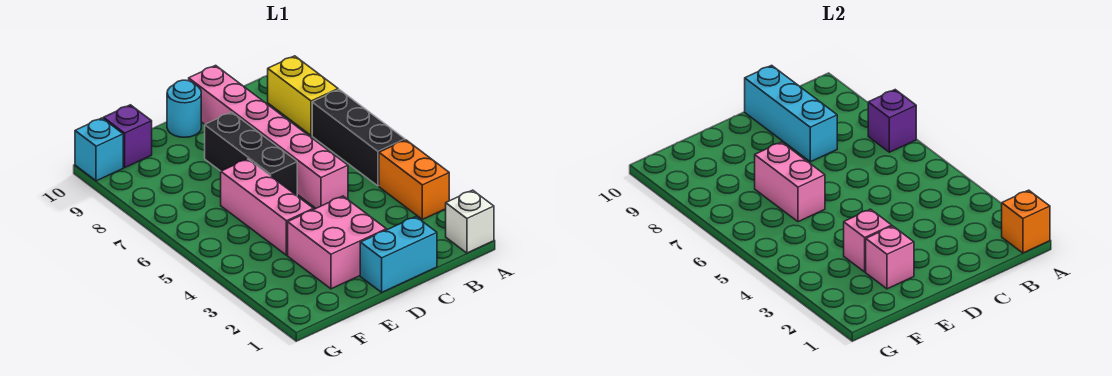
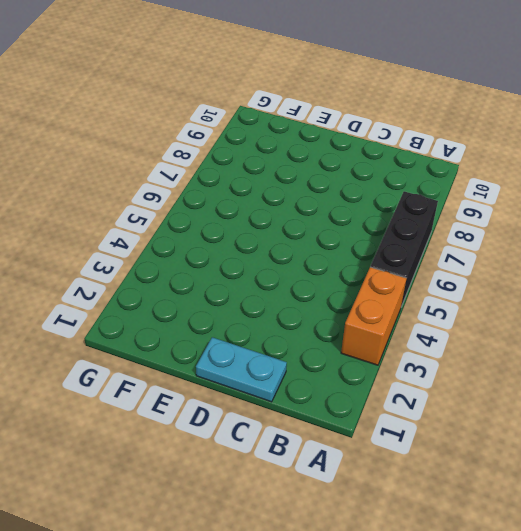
cyan 1x2 plate [196,337,287,402] -> cyan 1x2 brick [360,217,437,292]
none -> white 1x1 brick [446,190,494,253]
none -> yellow 1x2 brick [268,56,338,136]
none -> pink 1x6 brick [189,65,348,208]

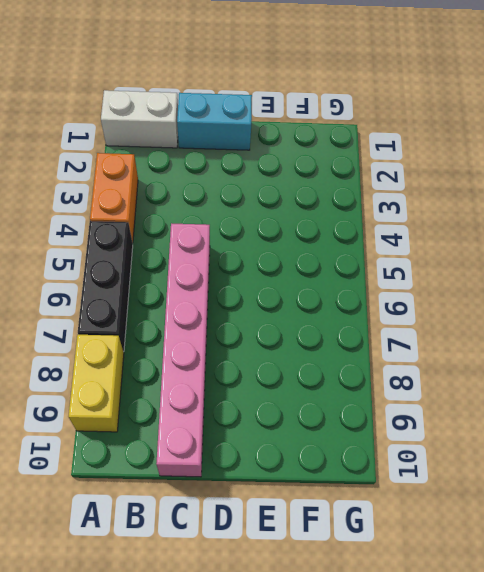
white 1x2 brick [101,90,178,148] -> white 1x1 brick [446,190,494,253]
none -> pink 2x2 brick [288,196,386,289]
none -> black 1x3 brick [205,112,297,196]
none -> cyan 1x1 round brick [167,80,201,137]

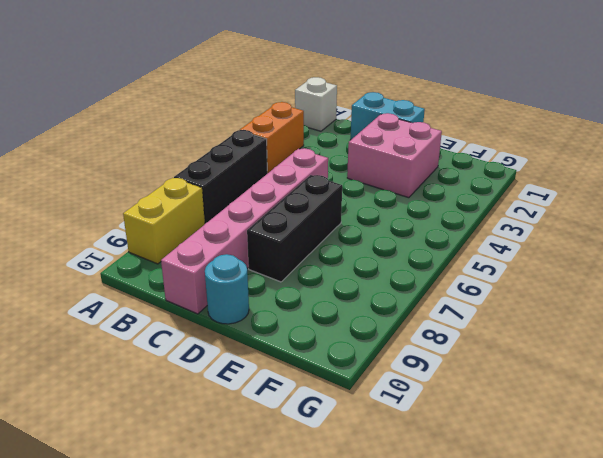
none -> pink 1x3 brick [221,159,314,255]
none -> purple 1x1 brick [103,105,152,168]
none -> cyan 1x1 brick [75,118,123,181]

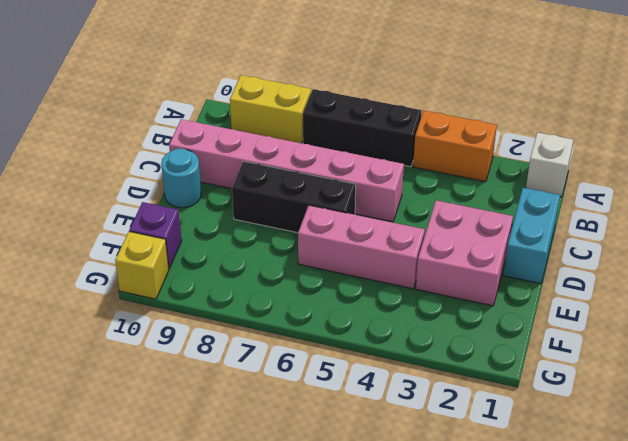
yellow 1x1 brick [115,232,169,299] -> cyan 1x1 brick [75,118,123,181]
none -> orange 1x1 brick [1002,190,1050,253]
none -> purple 1x1 brick [868,90,916,152]
none -> cyan 1x3 brick [745,65,837,162]

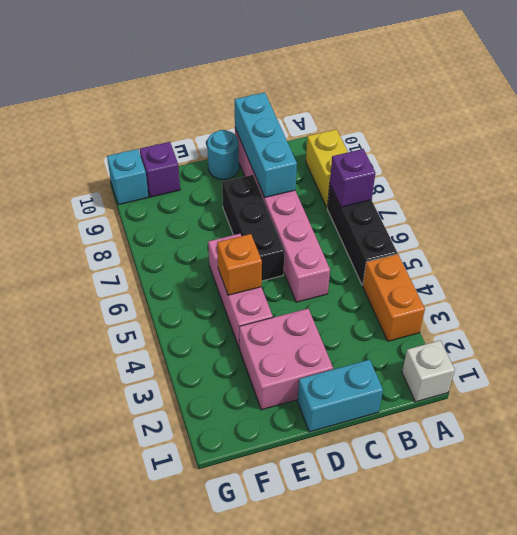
orange 1x1 brick [217,234,262,295] -> orange 1x1 brick moved to [1002,190,1050,253]
none -> pink 1x1 brick [866,226,914,289]
none -> pink 1x1 brick [844,209,892,272]
none -> pink 1x2 brick [755,142,825,222]

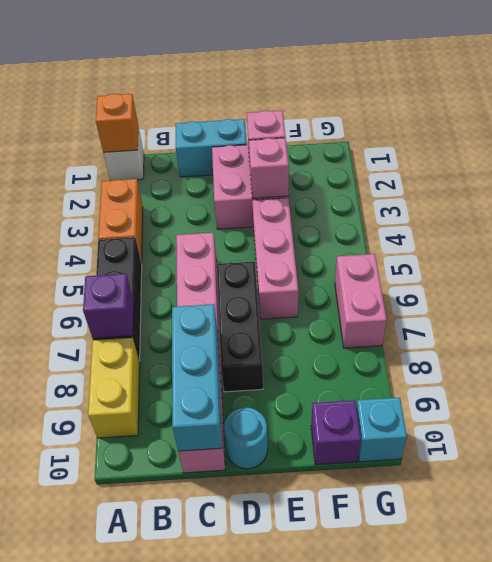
pink 1x2 brick [335,254,387,348] -> pink 1x2 brick moved to [755,142,825,222]

